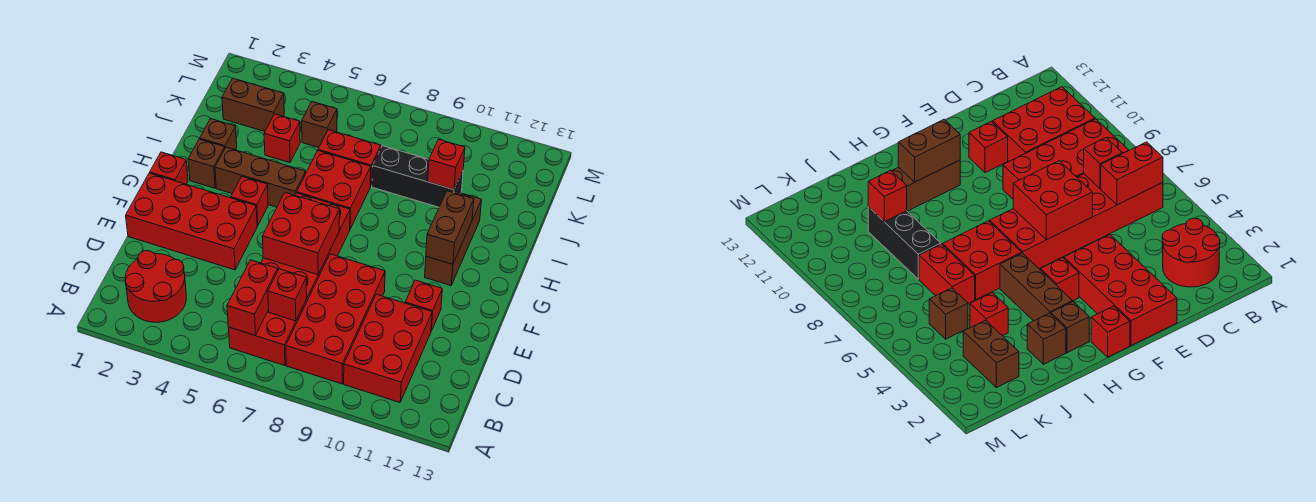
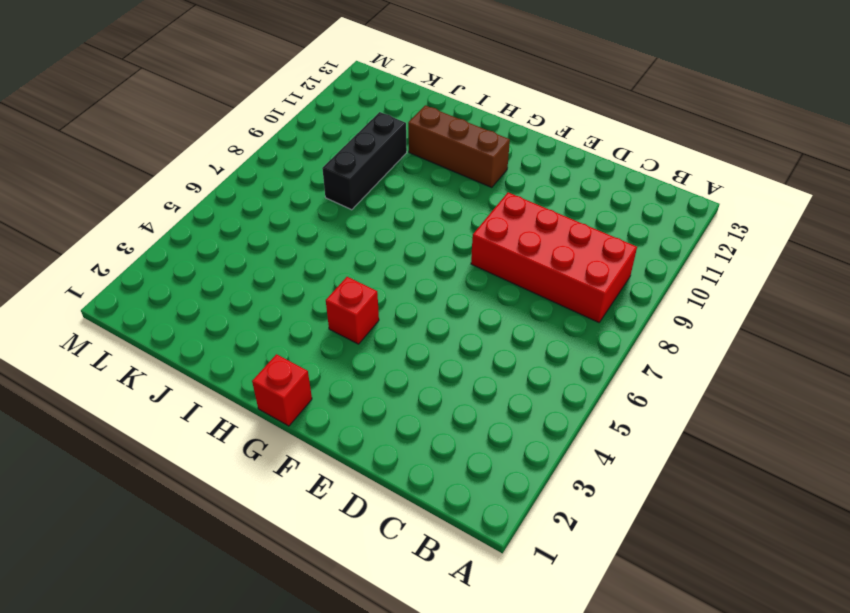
none -> red 2x2 round brick [125,251,186,322]
none -> red 2x6 brick [228,193,350,366]
none -> red 2x3 brick [344,294,432,402]

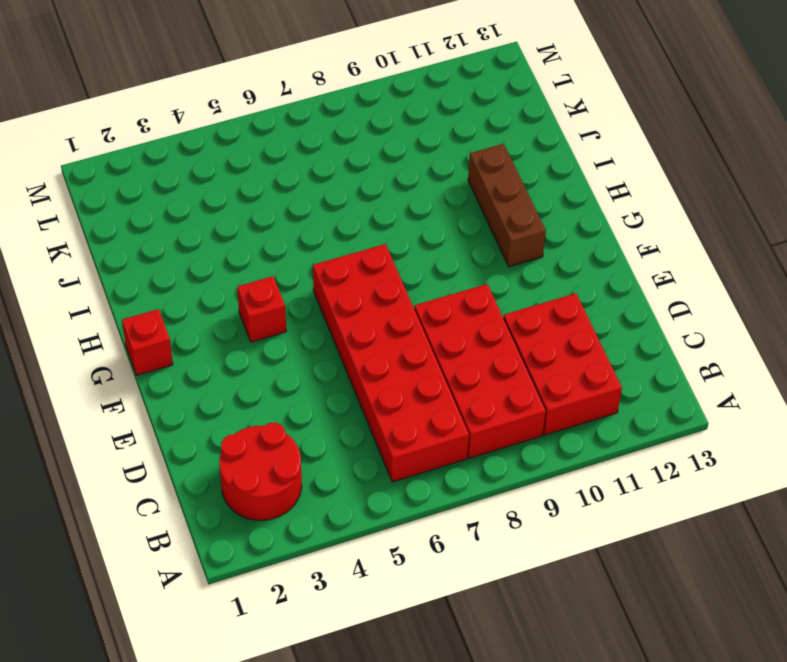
none -> red 2x4 brick [126,173,257,270]
none -> red 1x1 brick [405,280,442,331]
none -> brown 1x1 brick [188,139,225,188]

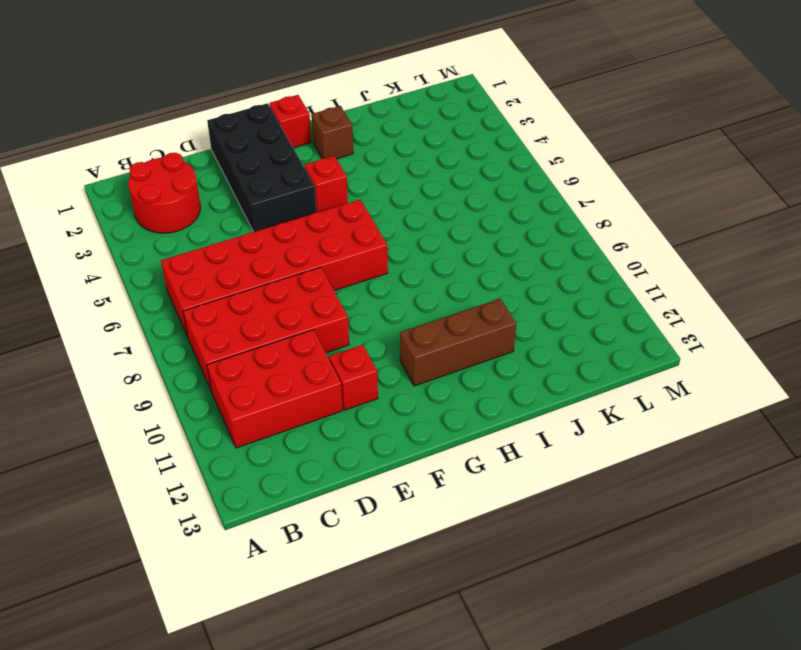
black 2x4 brick [207,103,316,232] -> red 2x4 brick [126,173,257,270]
none -> brown 1x3 brick [215,147,306,207]
none -> red 2x2 brick [297,151,371,229]
none -> brown 1x1 brick [200,119,237,150]

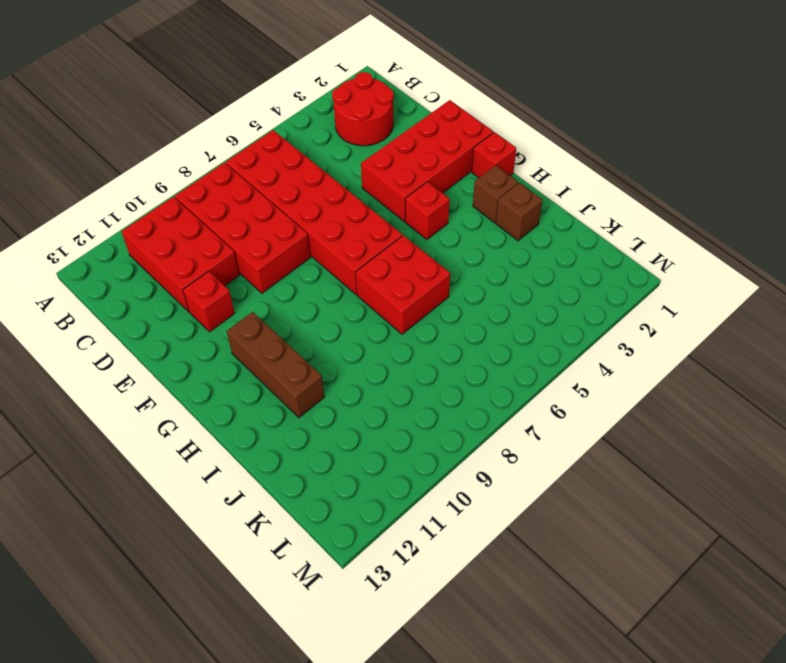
none -> brown 1x3 brick [215,147,306,207]
none -> red 1x1 brick [264,114,300,163]
none -> red 1x2 brick [318,130,381,187]

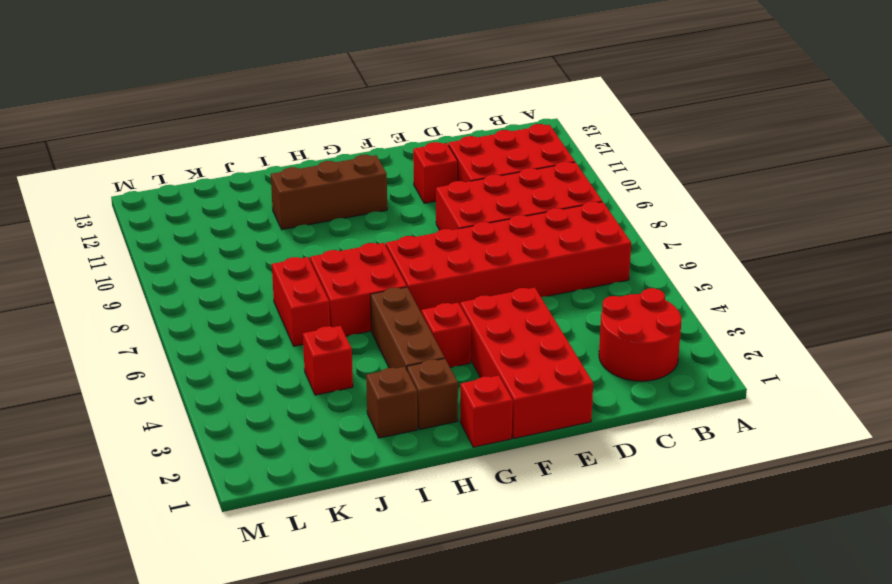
none -> black 1x3 brick [372,146,463,207]
none -> brown 1x2 brick [222,78,284,132]
none -> brown 1x1 brick [302,102,337,148]

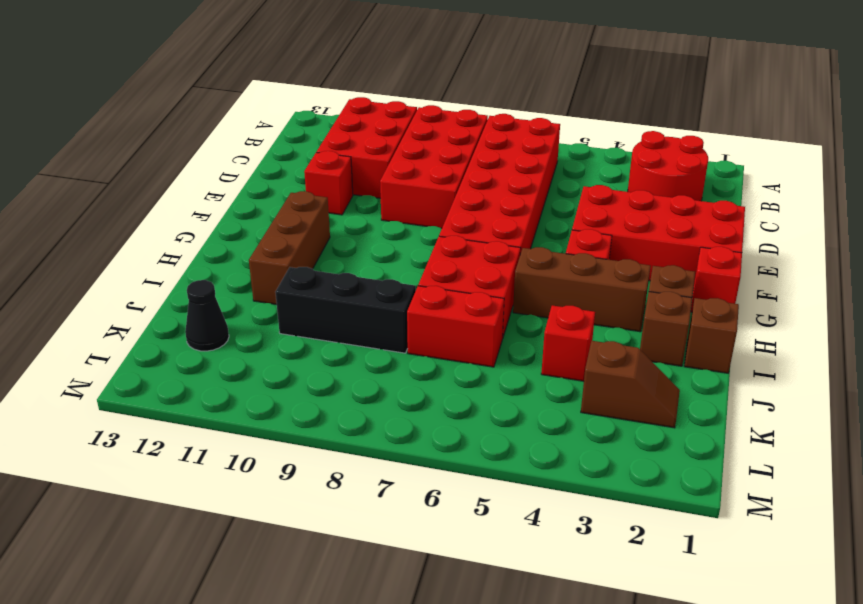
brown 1x1 brick [684,298,739,373] -> brown 1x1 brick moved to [302,102,337,148]
brown 1x2 slope [581,341,680,428] -> brown 1x2 brick [222,78,284,132]
black 1x1 cone [185,280,229,351] -> none
none -> red 1x2 brick [227,260,278,336]
none -> red 1x1 brick [268,269,307,321]
none -> red 2x2 brick [262,193,340,275]

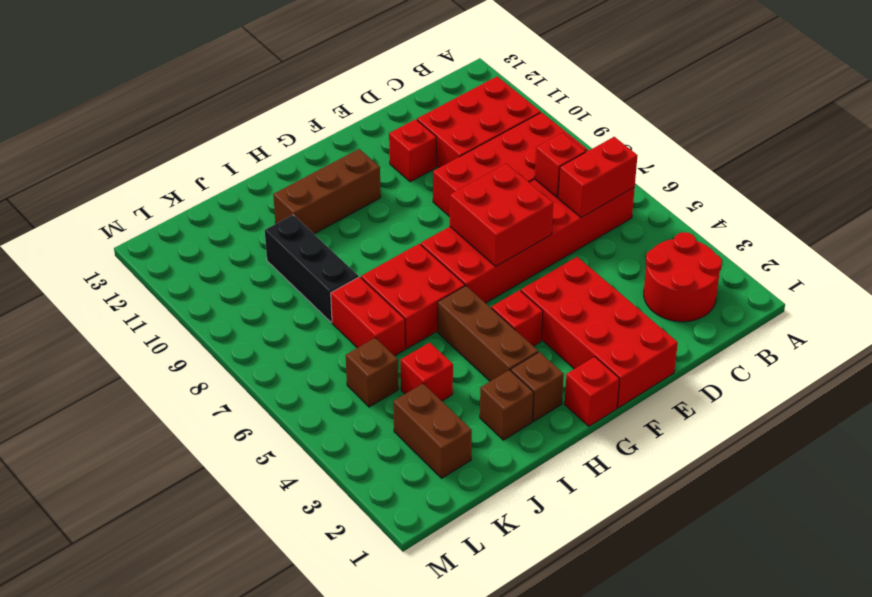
none -> brown 1x2 brick [426,191,474,264]
none -> red 1x1 brick [428,139,465,190]

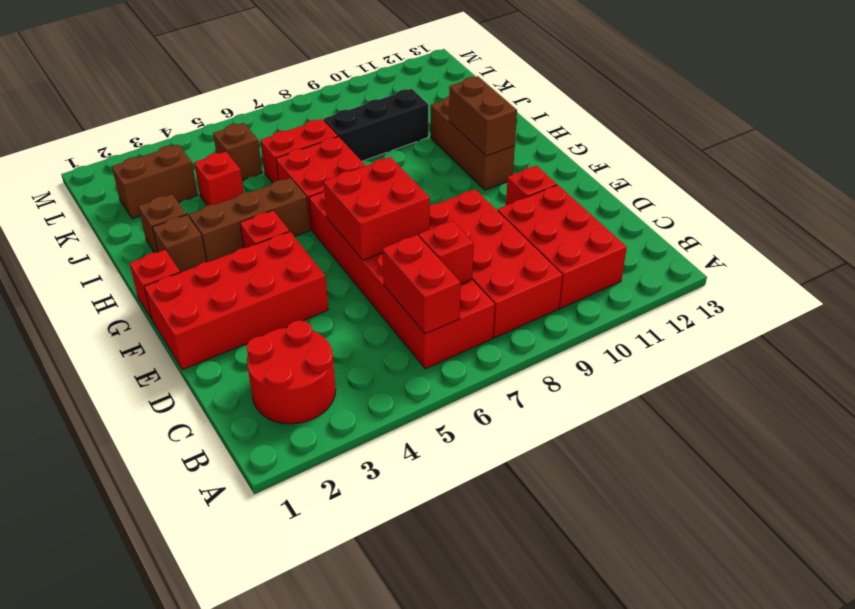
none -> red 1x1 brick [428,139,465,190]

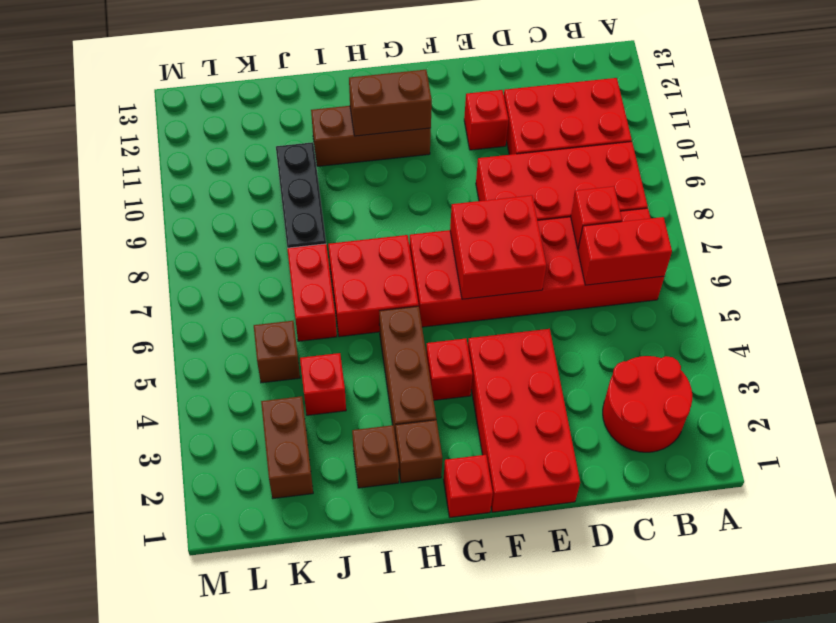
none -> red 1x1 brick [428,139,465,190]

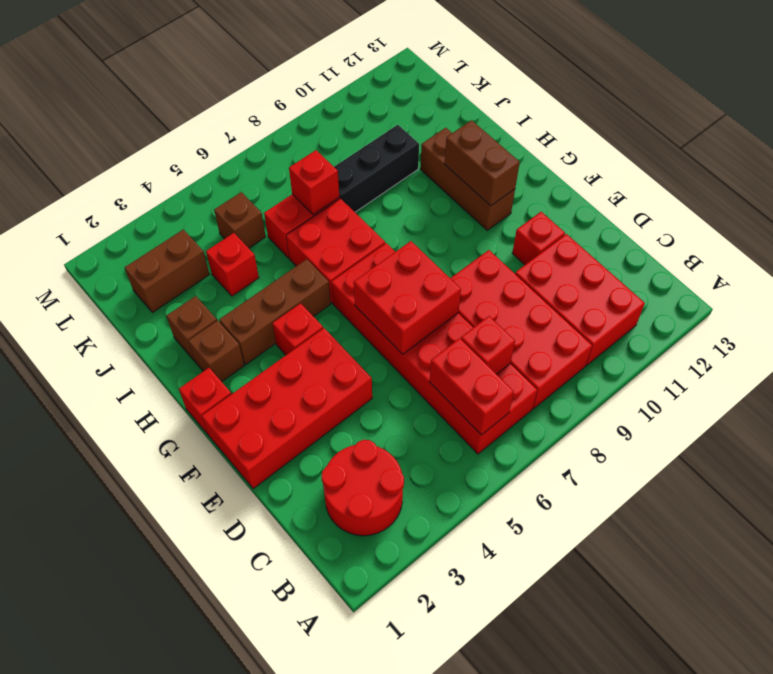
red 1x1 brick [289,150,339,215] -> red 1x1 brick moved to [428,139,465,190]

